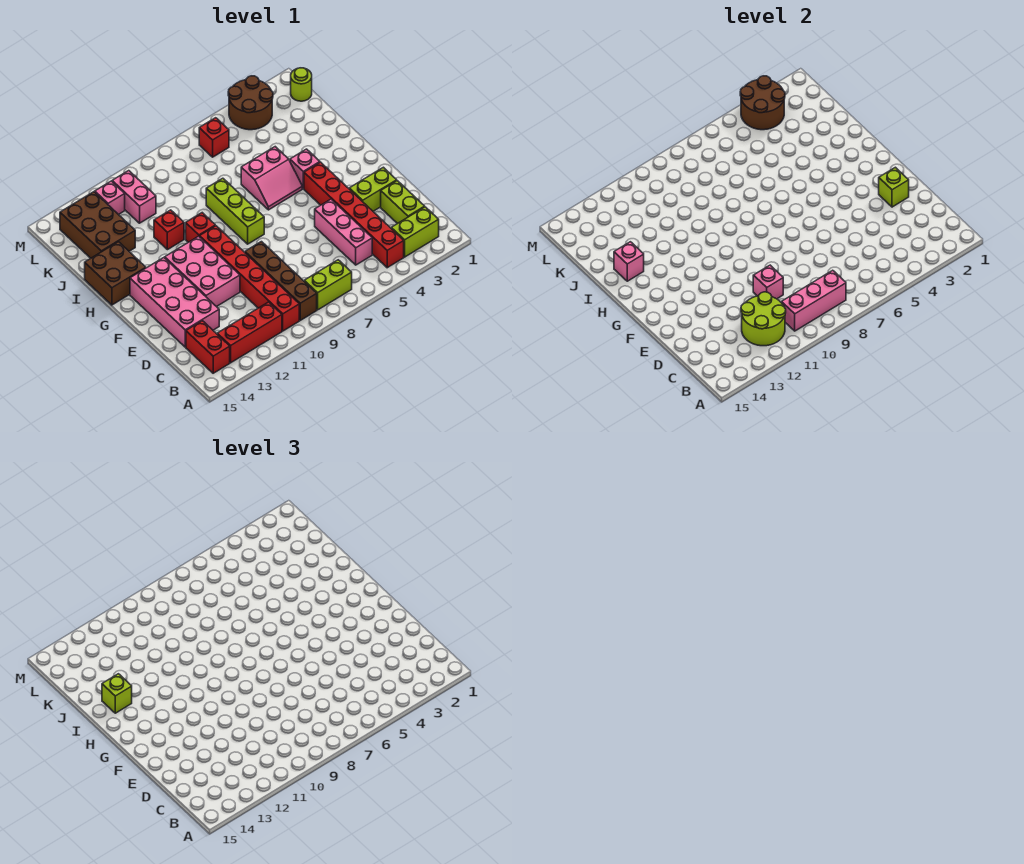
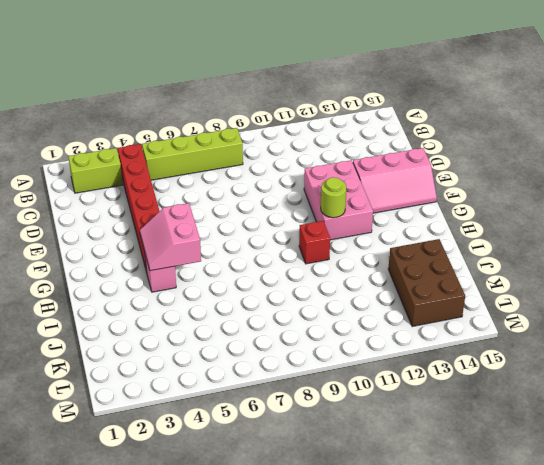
lime 1x4 brick [142,128,243,180] -> lime 1x2 brick [304,260,352,310]
pink 2x3 slope [353,148,437,213] -> pink 2x4 brick [130,258,219,347]
pink 2x2 slope [140,203,201,271] -> pink 2x2 slope turned to [241,147,302,210]
lime 1x1 round brick [321,177,346,218] -> lime 1x1 round brick moved to [291,68,312,101]
none -> brown 1x4 brick [245,242,317,320]
none -> red 1x6 brick [200,226,299,331]
none -> red 1x3 brick [217,302,282,363]
none -> red 1x2 brick [186,321,230,373]

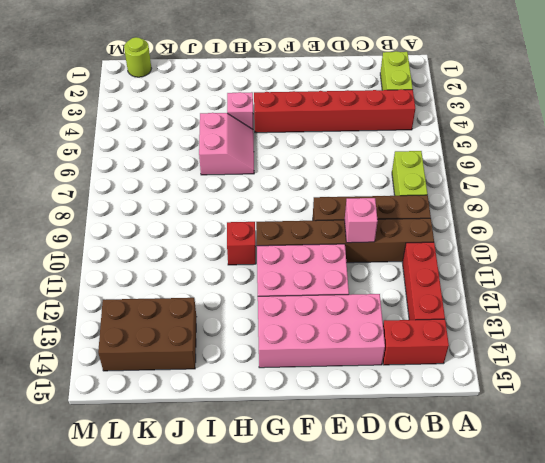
brown 1x6 brick [256,218,434,263] -> red 1x6 brick [200,226,299,331]
none -> lime 1x2 brick [381,181,425,224]
none -> pink 1x3 brick [315,199,372,265]
none -> lime 1x2 brick [349,167,397,211]
none -> lime 1x3 brick [206,178,264,244]

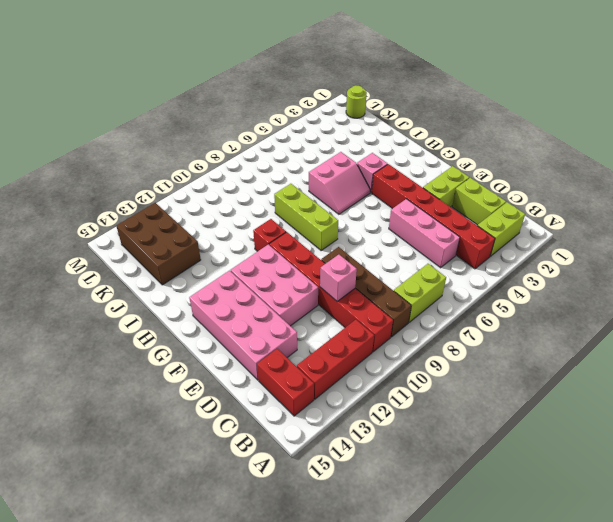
none -> brown 2x2 brick [85,242,146,305]
none -> red 1x1 brick [154,210,184,250]
none -> pink 1x2 brick [112,171,156,223]
none -> brown 2x2 round brick [228,76,273,130]

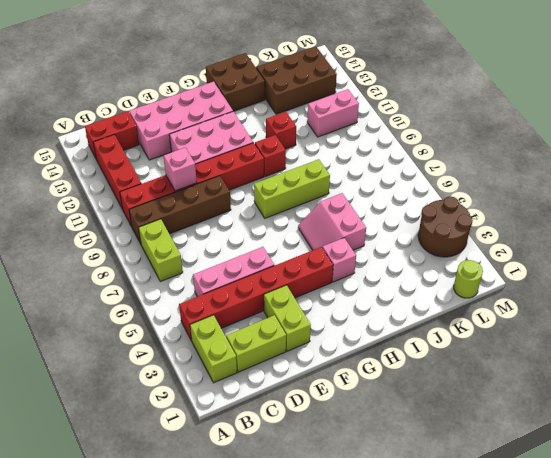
none -> red 1x1 brick [199,118,229,157]
none -> pink 1x1 brick [95,181,125,215]
none -> pink 1x3 brick [781,270,846,331]
none -> lime 2x2 round brick [741,292,786,346]

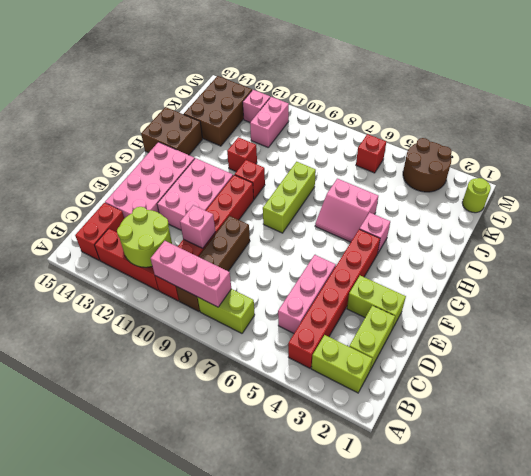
none -> lime 1x1 brick [879,167,909,207]
none -> pink 1x1 brick [614,242,644,281]
none -> brown 2x2 round brick [740,76,785,130]
none -> lime 1x1 brick [102,674,132,713]

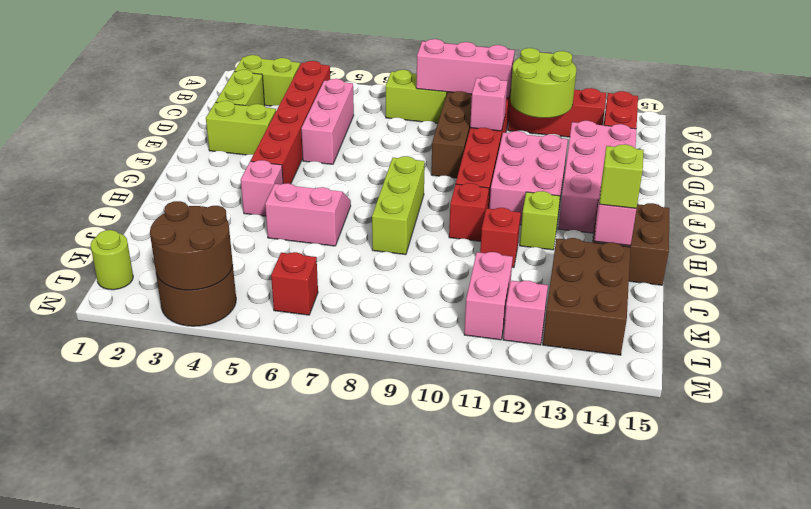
lime 1x1 brick [520,191,560,250] -> lime 1x1 brick moved to [879,167,909,207]

